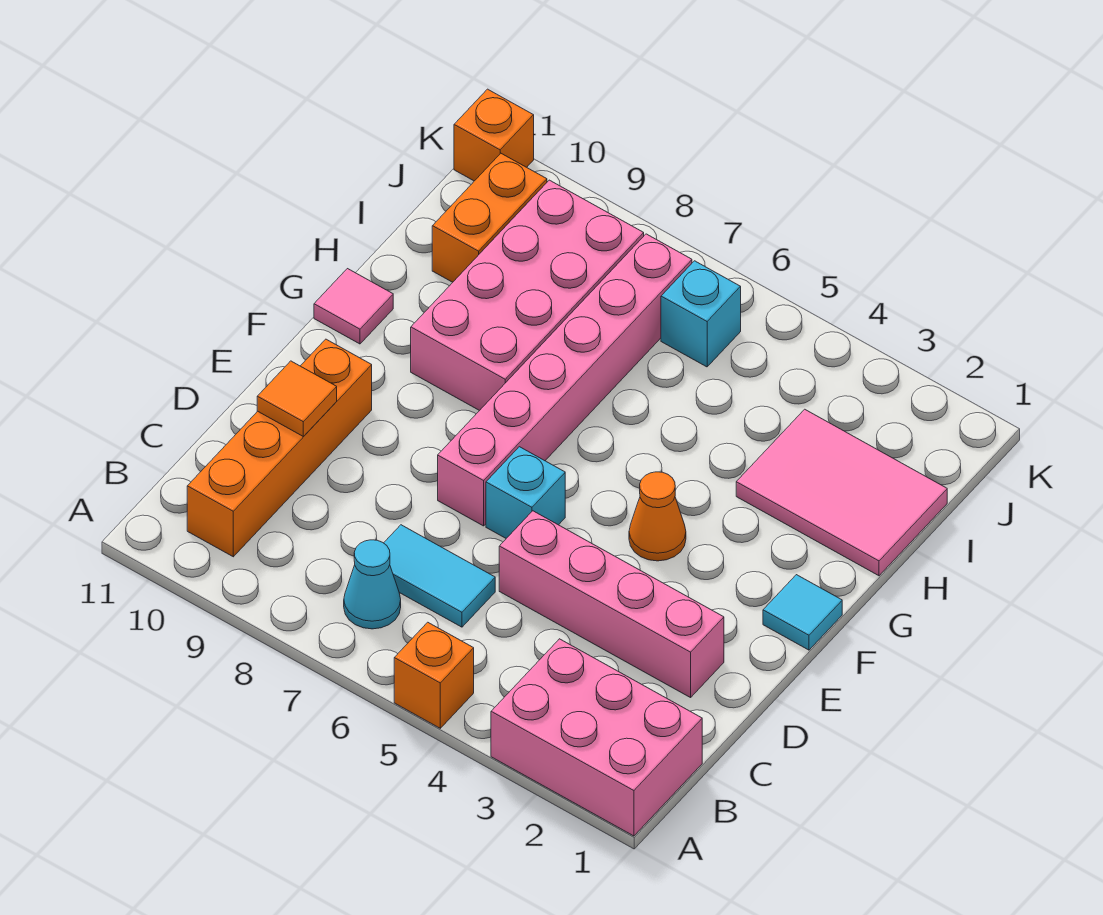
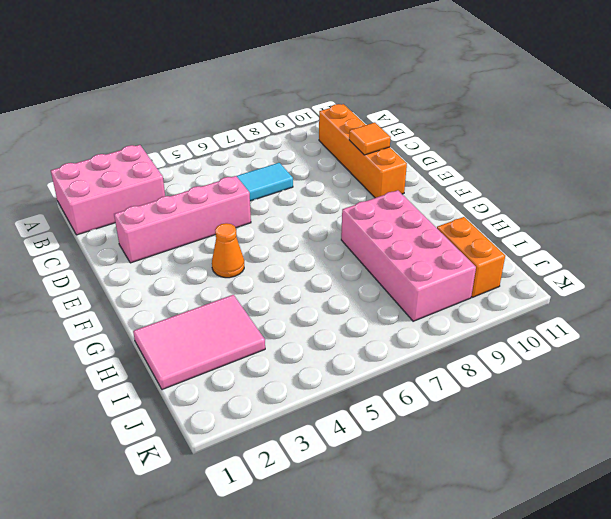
none -> orange 1x1 brick [394,622,474,728]
none -> cyan 1x1 cone [344,540,401,629]
none -> cyan 1x1 brick [486,447,565,538]

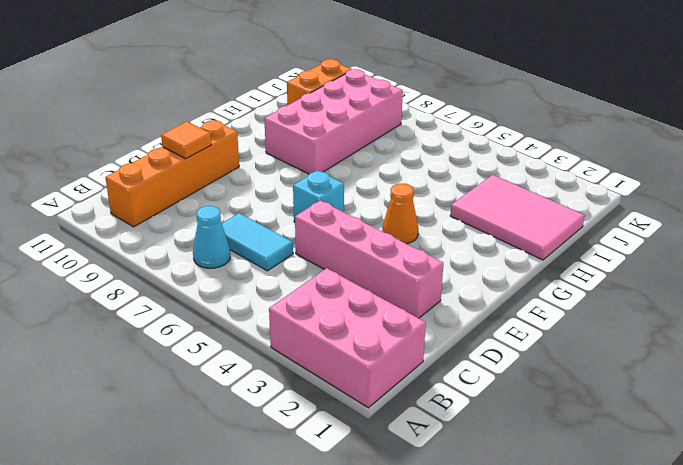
none -> orange 1x1 brick [394,622,474,728]
none -> pink 1x6 brick [438,234,692,526]
none -> cyan 1x1 tile [763,575,842,650]

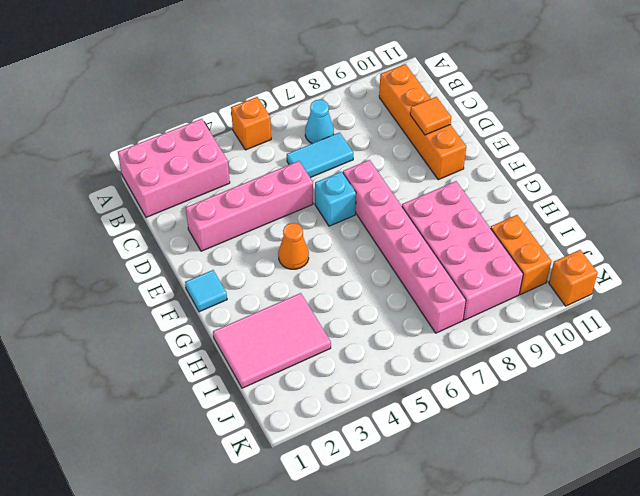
none -> pink 1x1 tile [314,269,393,344]
none -> cyan 1x1 brick [661,261,741,367]

